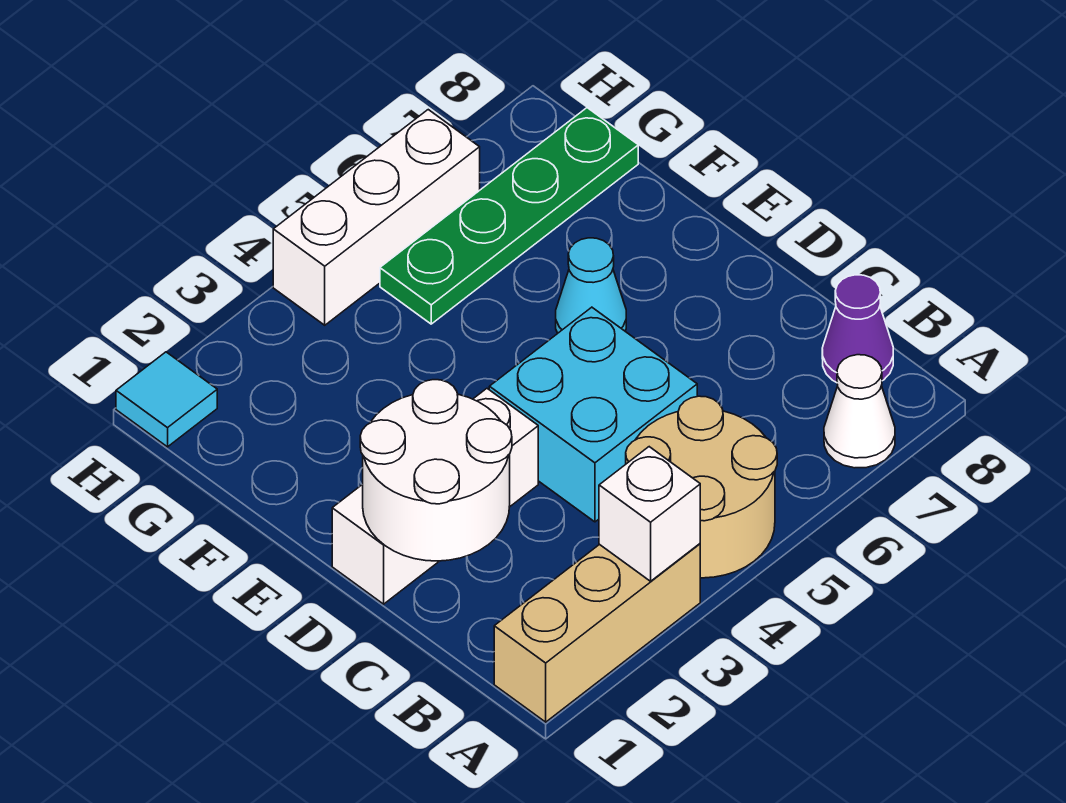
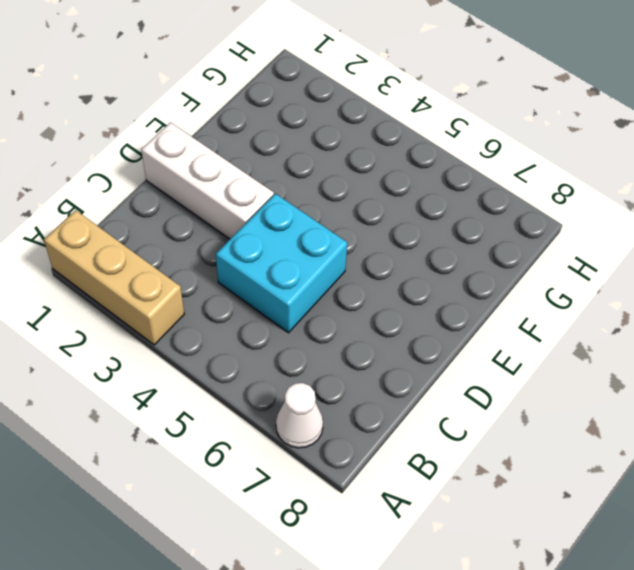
none -> tan 2x2 round brick [626,396,777,578]
none -> purple 1x1 cone [822,275,893,383]
none -> cyan 1x1 cone [556,238,626,333]

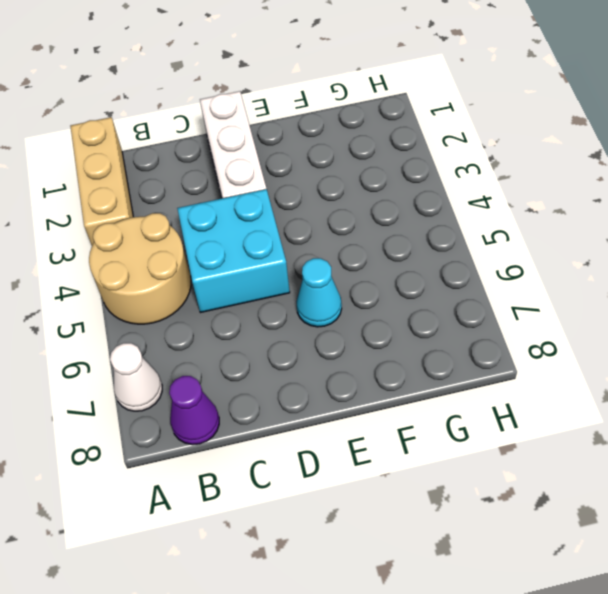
none -> green 1x4 plate [380,108,638,324]
none -> cyan 1x1 tile [116,352,217,447]
none -> white 1x3 brick [273,110,480,325]

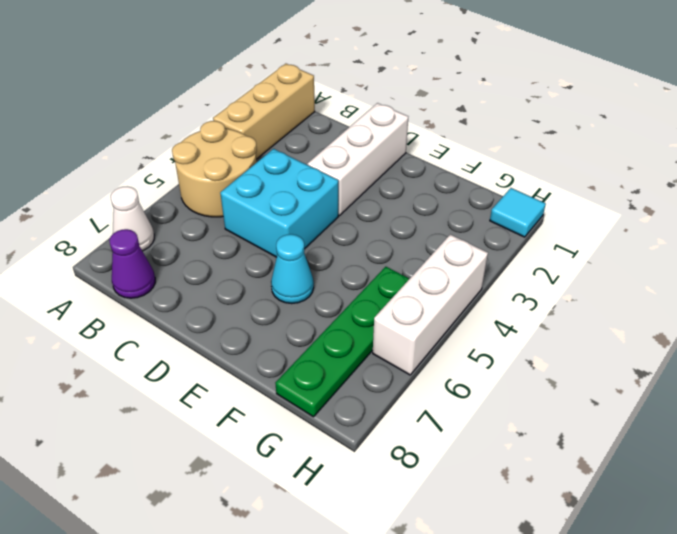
none -> white 1x1 brick [599,447,700,581]
none -> white 2x2 round brick [360,380,512,561]

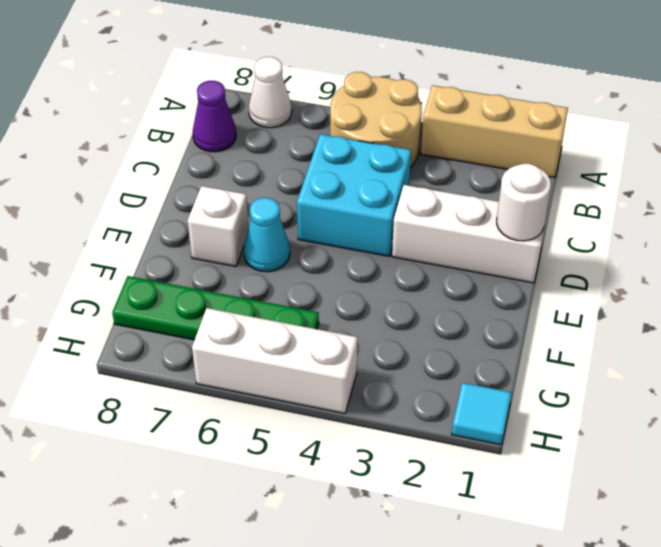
white 1x1 round brick [497,164,551,241] -> white 2x2 round brick [360,380,512,561]
white 1x1 brick [188,186,248,266] -> white 1x1 brick moved to [599,447,700,581]

